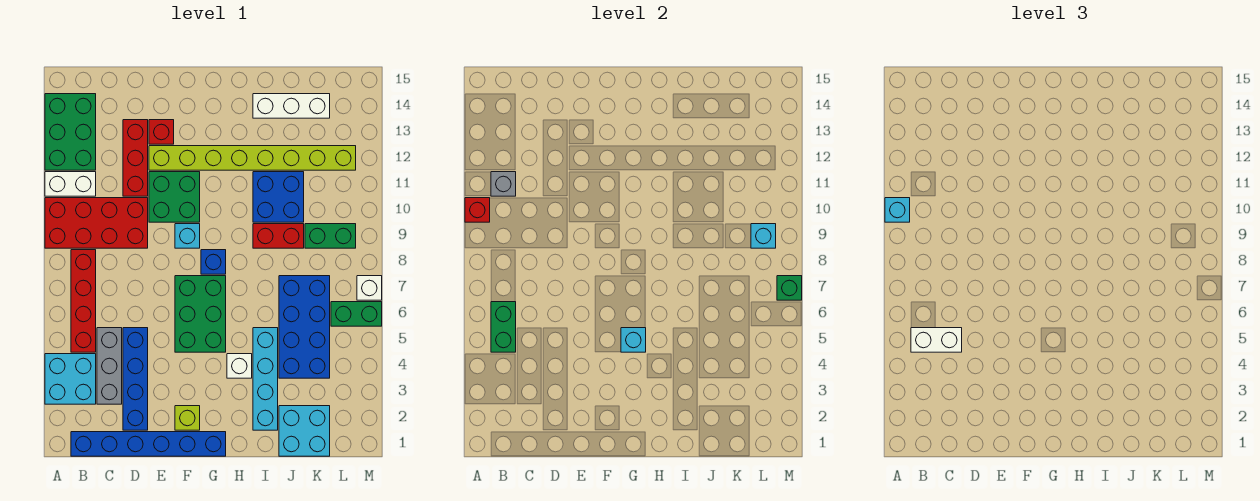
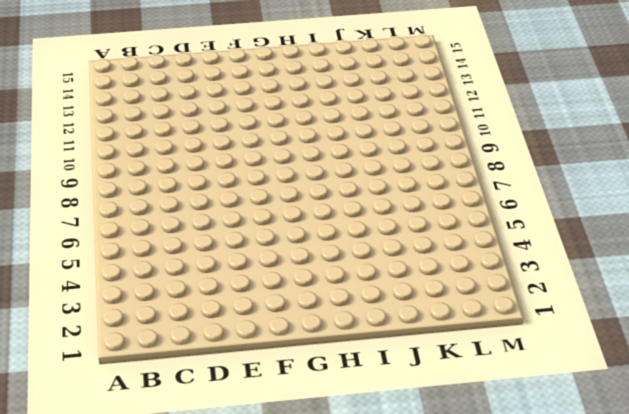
none -> cyan 2x2 brick [45,354,96,404]
none -> red 2x4 brick [45,198,148,248]
none -> white 1x2 brick [45,172,96,196]
none -> green 2x3 brick [45,94,96,170]

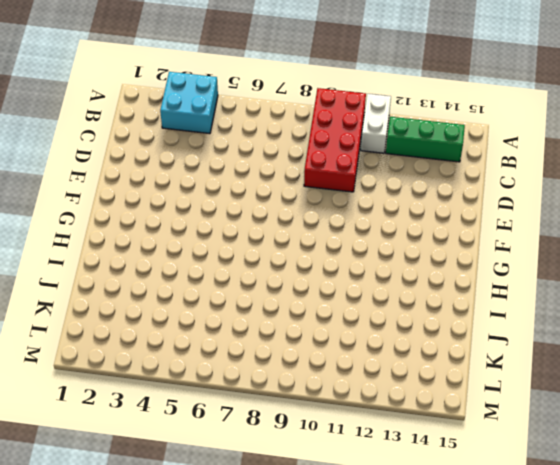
green 1x3 brick [386,117,465,162] -> green 2x3 brick [45,94,96,170]
none -> blue 1x6 brick [71,432,226,456]
none -> red 1x4 brick [71,250,96,352]
none -> grey 1x3 brick [97,328,122,404]
none -> blue 1x4 brick [123,328,148,430]

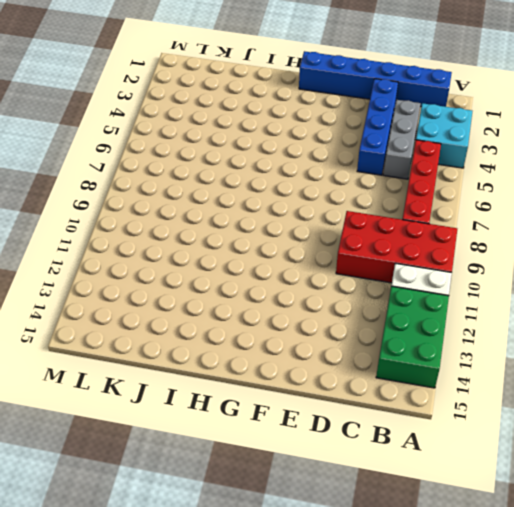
none -> red 1x3 brick [123,120,148,196]
none -> green 2x2 brick [149,172,200,222]
none -> lime 1x8 brick [149,146,356,170]
none -> red 1x1 brick [149,120,174,144]

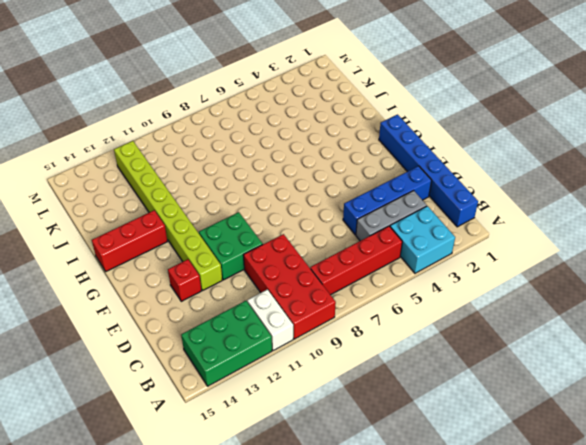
red 1x3 brick [92,210,168,271] -> red 1x3 brick moved to [123,120,148,196]
none -> lime 1x1 brick [175,406,200,430]
none -> green 2x3 brick [175,276,226,352]
none -> cyan 1x1 brick [175,224,200,248]
none -> blue 1x1 brick [201,250,226,274]

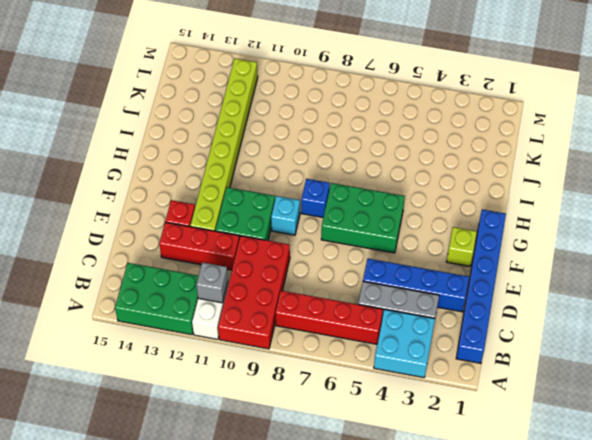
none -> white 1x1 brick [227,354,252,378]
none -> cyan 1x4 brick [253,328,278,430]
none -> red 1x2 brick [253,224,304,248]
none -> blue 2x2 brick [253,172,304,222]

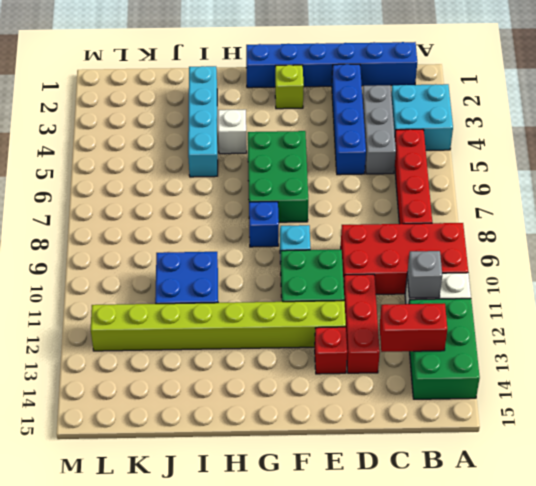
red 1x2 brick [380,303,447,352] -> red 1x2 brick moved to [253,224,304,248]
none -> white 1x3 brick [253,94,330,118]
none -> cyan 2x2 brick [279,406,330,456]
none -> blue 2x4 brick [279,276,330,378]
none -> green 1x2 brick [305,224,356,248]

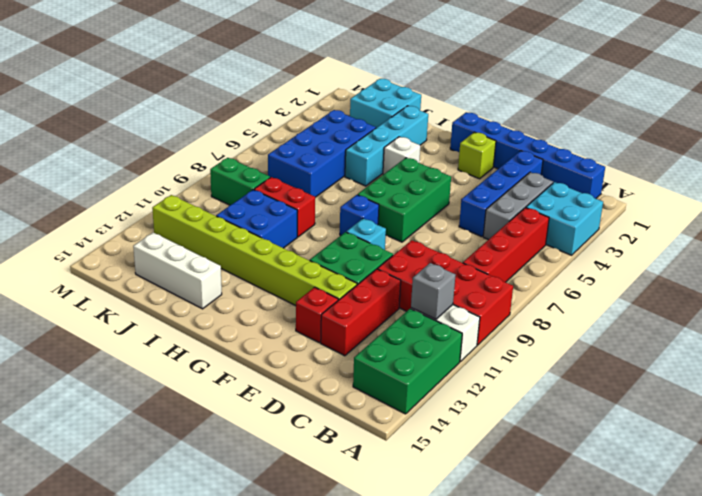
none -> green 1x2 brick [331,302,382,326]
none -> white 1x1 brick [357,276,382,300]
none -> red 1x1 brick [465,198,490,222]
none -> green 1x2 brick [491,302,516,352]

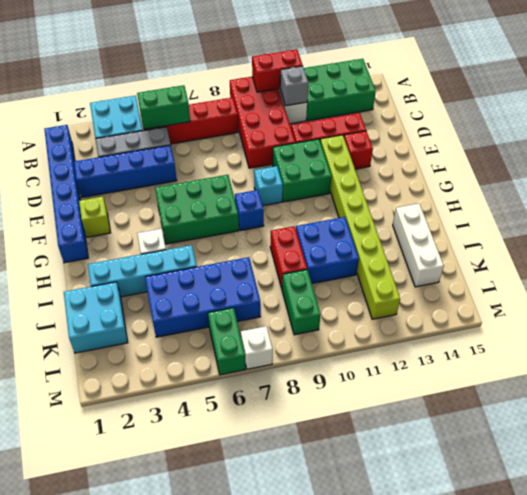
red 1x2 brick [252,49,303,92] -> red 1x1 brick [465,198,490,222]
none -> cyan 1x1 brick [621,328,646,352]
none -> cyan 1x1 brick [751,224,776,248]
none -> green 1x1 brick [777,276,802,300]
none -> cyan 1x1 brick [885,198,910,222]

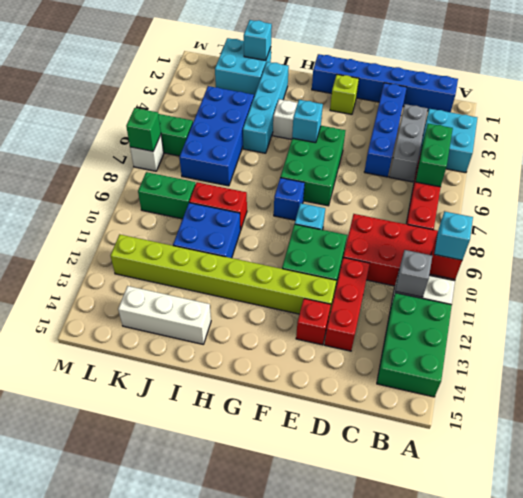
cyan 1x1 brick [244,20,272,61] -> cyan 1x1 brick moved to [751,224,776,248]
none -> white 1x2 brick [911,328,962,352]

